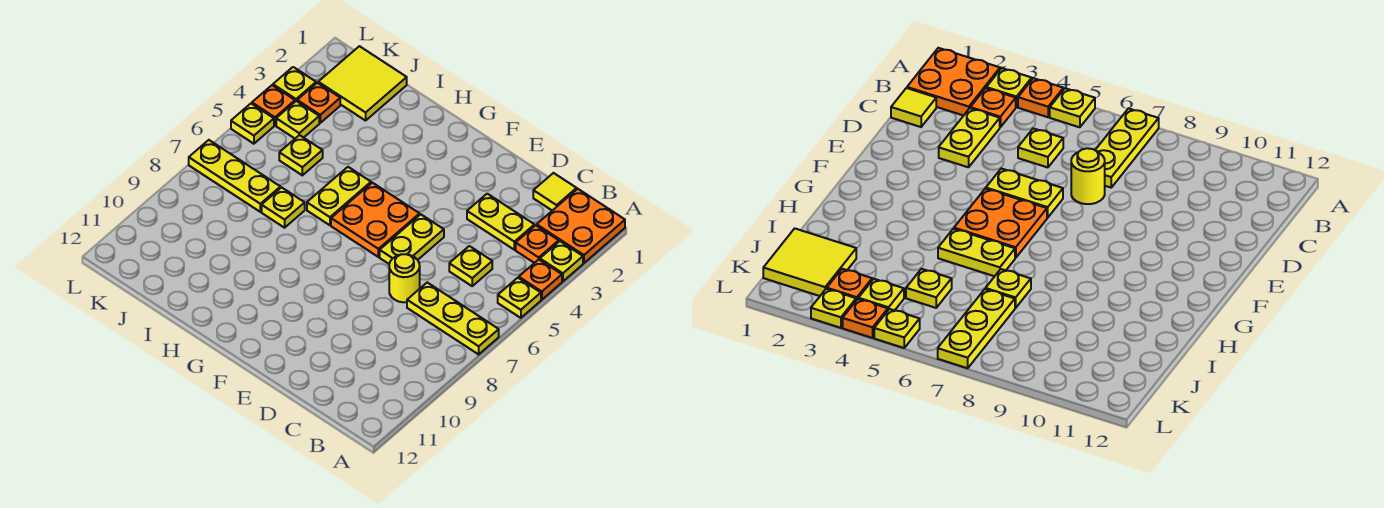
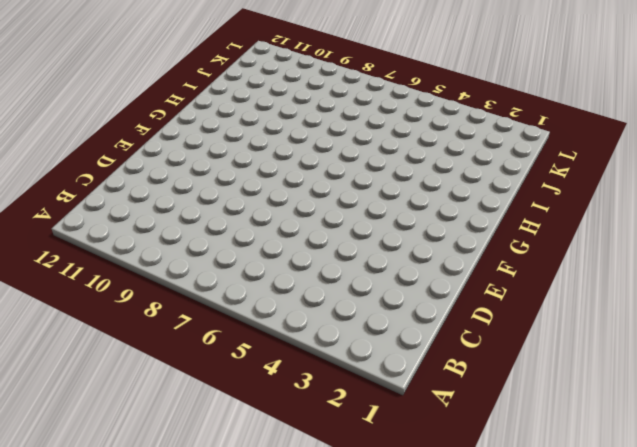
none -> orange 2x2 plate [537,189,625,263]
none -> yellow 1x1 plate [540,241,583,281]
none -> orange 1x1 plate [519,260,562,300]

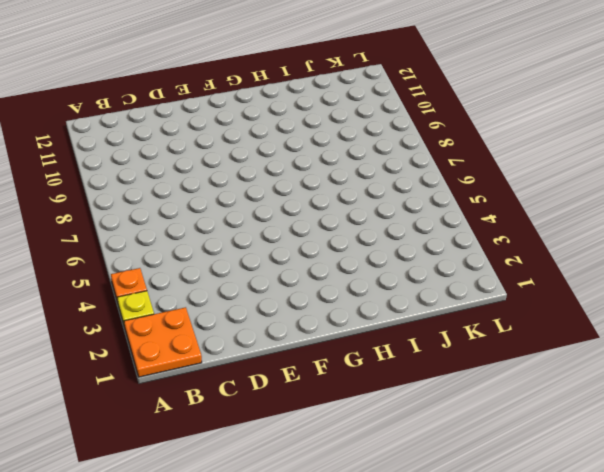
none -> yellow 1x1 plate [498,278,541,318]
none -> yellow 1x3 plate [407,283,499,354]
none -> orange 1x1 plate [516,225,559,263]

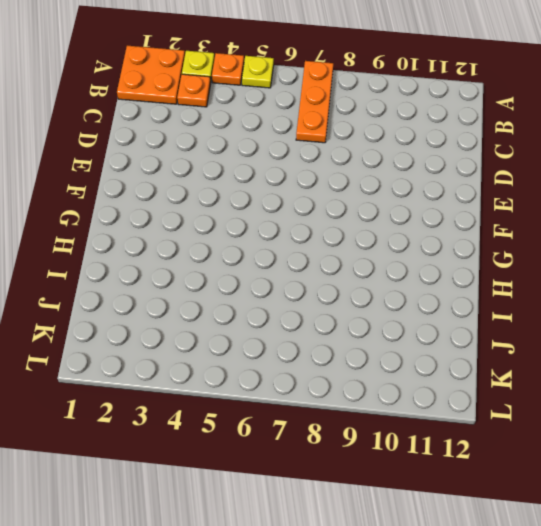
orange 1x3 plate [296,61,333,143] -> yellow 1x3 plate [407,283,499,354]
none -> yellow 1x1 tile [533,173,577,211]
none -> yellow 1x2 plate [467,194,534,250]
none -> yellow 1x1 plate [449,246,492,286]

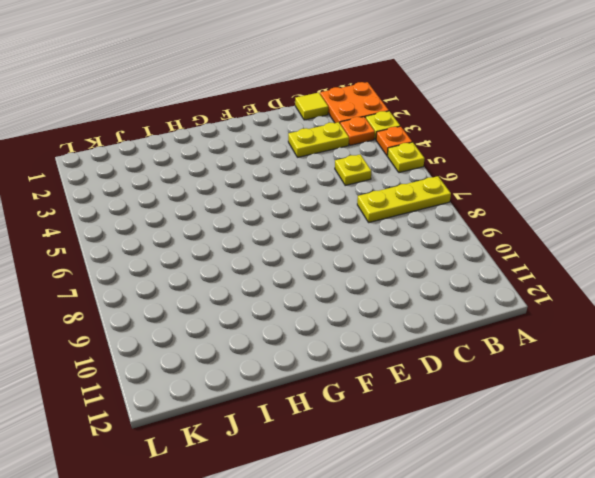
none -> yellow 1x1 round brick [389,254,420,302]
none -> yellow 1x2 plate [380,214,444,264]
none -> orange 2x2 plate [331,183,420,257]

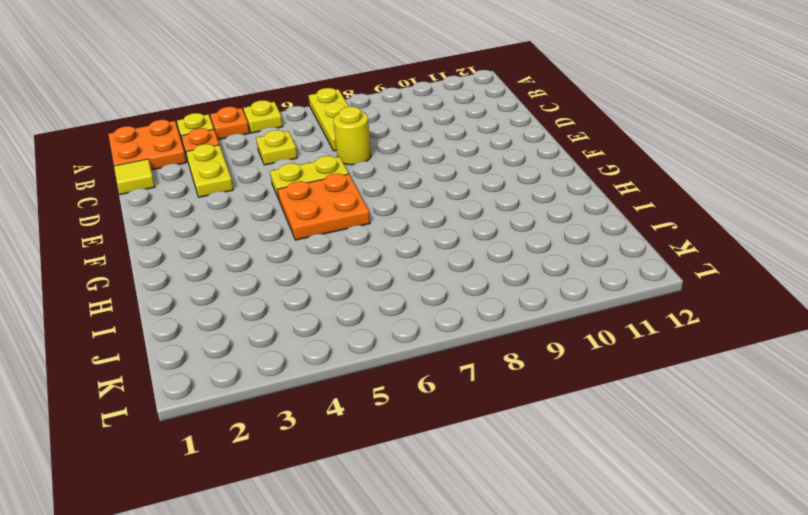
none -> yellow 1x2 plate [307,167,371,225]
none -> yellow 1x1 plate [262,187,305,228]
none -> yellow 2x2 tile [318,46,407,121]

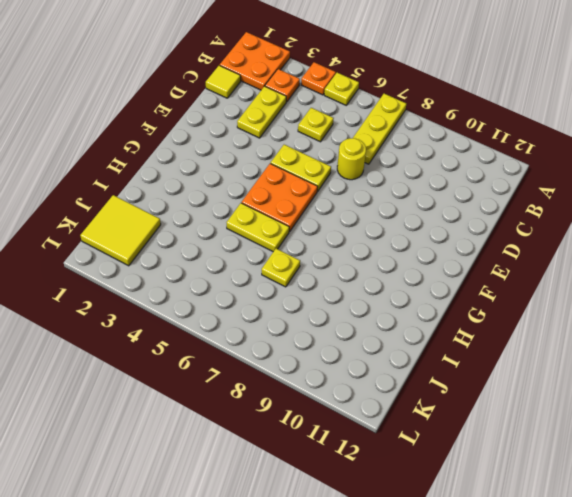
none -> yellow 1x1 plate [540,241,583,281]
none -> yellow 1x1 plate [279,135,323,175]
none -> yellow 1x3 plate [189,140,280,212]

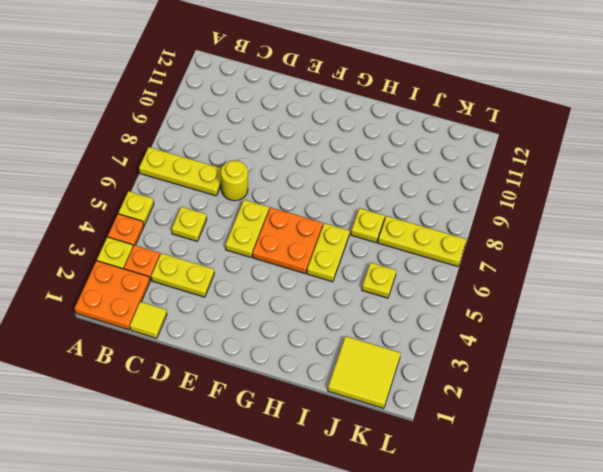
none -> orange 1x1 plate [297,83,340,123]
none -> yellow 1x1 plate [276,101,319,138]
none -> yellow 1x1 plate [273,67,316,101]

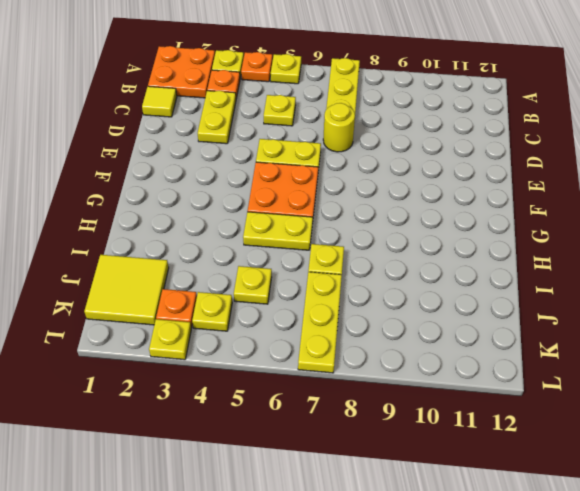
none -> orange 1x1 plate [252,85,295,125]
none -> yellow 1x1 plate [231,104,274,144]

